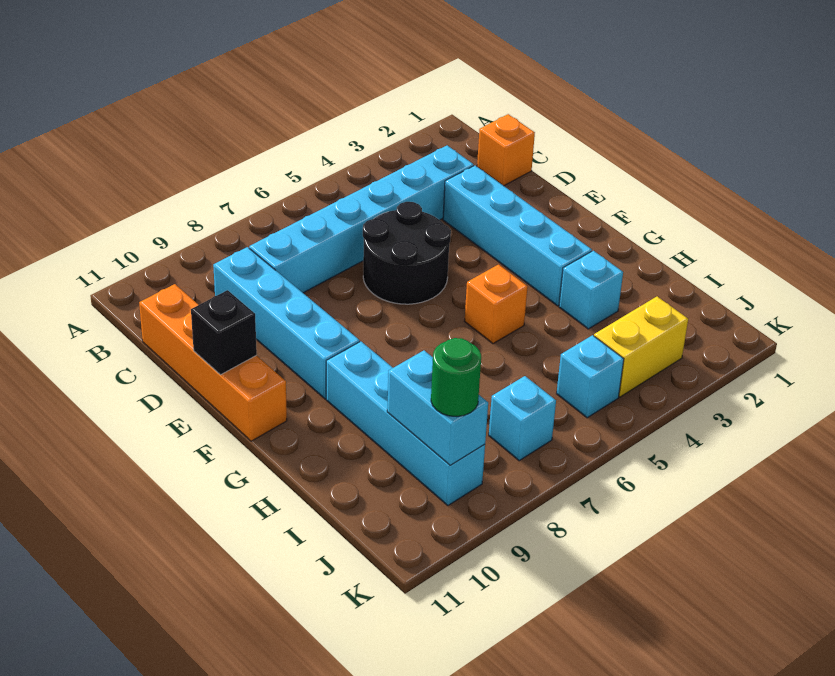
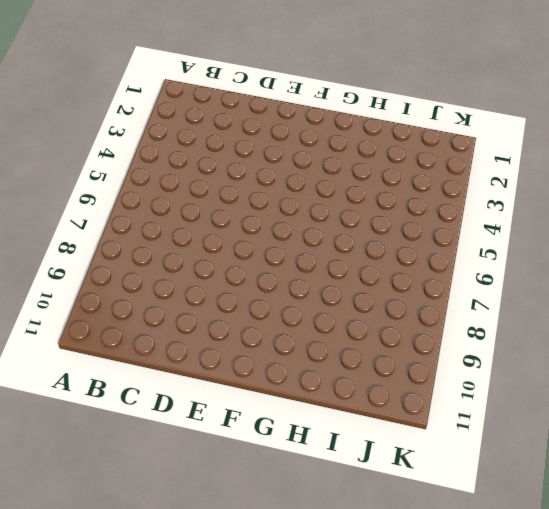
none -> orange 1x1 brick [477,114,535,186]
none -> cyan 1x6 brick [249,145,474,293]
none -> cyan 1x4 brick [213,247,360,399]

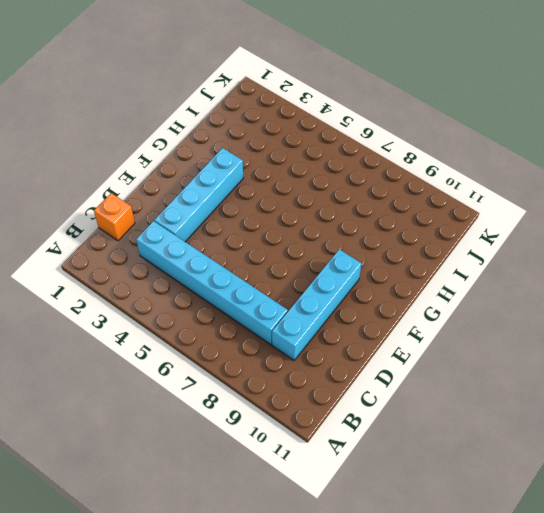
none -> orange 1x4 brick [139,284,287,441]
none -> black 2x2 round brick [363,202,451,304]
none -> orange 1x1 brick [465,265,528,344]

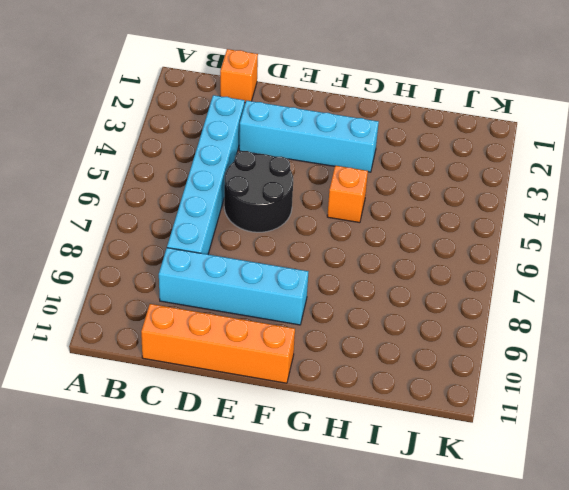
none -> cyan 1x4 brick [326,341,485,506]
none -> cyan 1x1 brick [559,251,623,329]
none -> yellow 1x2 brick [594,297,688,397]

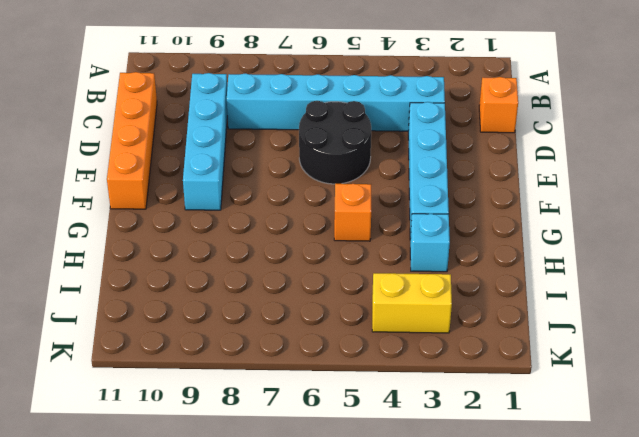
none -> cyan 1x4 brick [326,341,485,506]
none -> cyan 1x1 brick [557,335,624,418]
none -> cyan 1x1 brick [489,376,556,461]

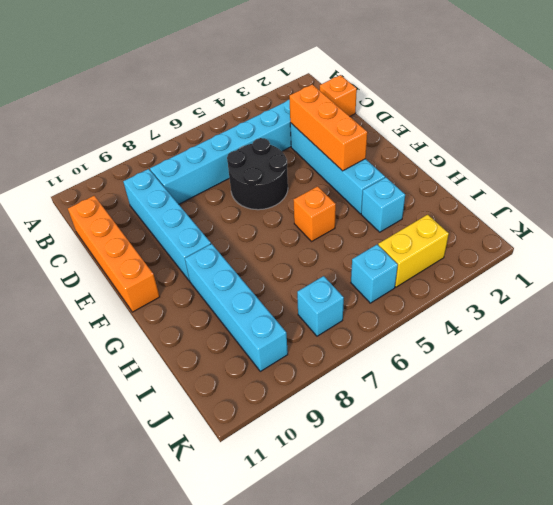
orange 1x3 brick [289,84,367,171] -> none
none -> black 1x1 brick [191,290,257,375]
none -> cyan 1x2 brick [387,350,488,465]
none -> green 1x1 round brick [431,338,481,417]

